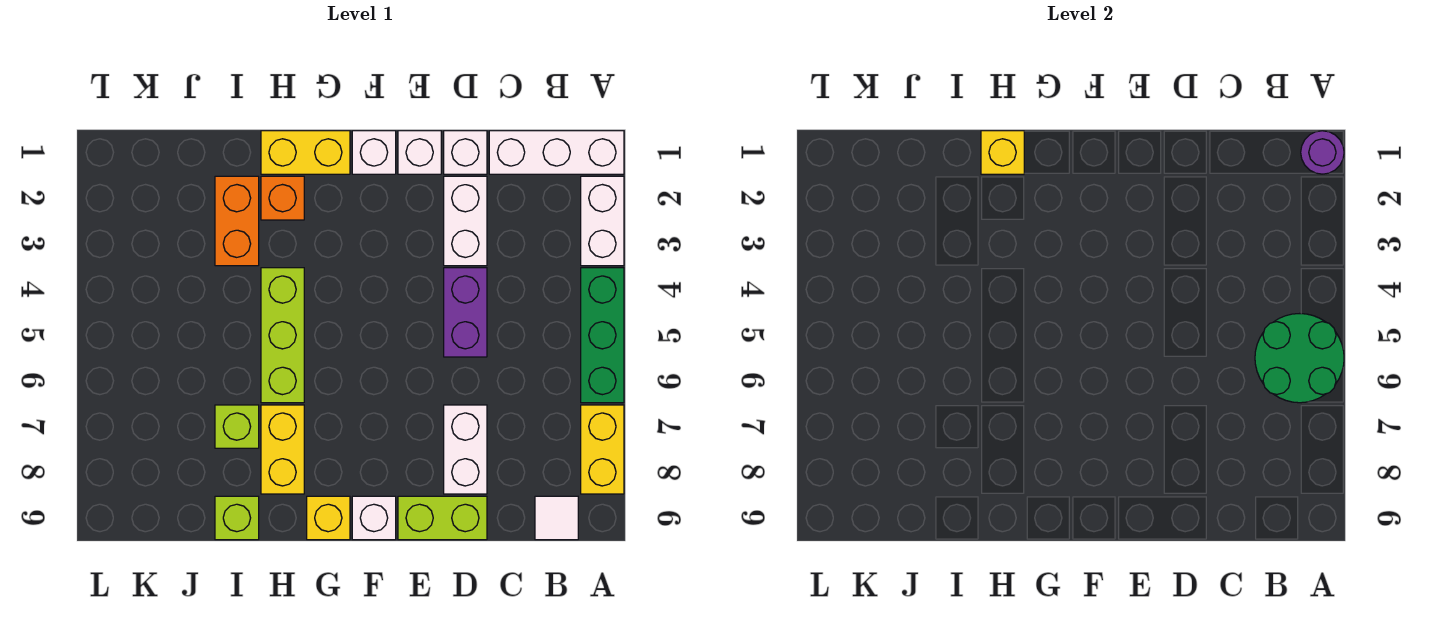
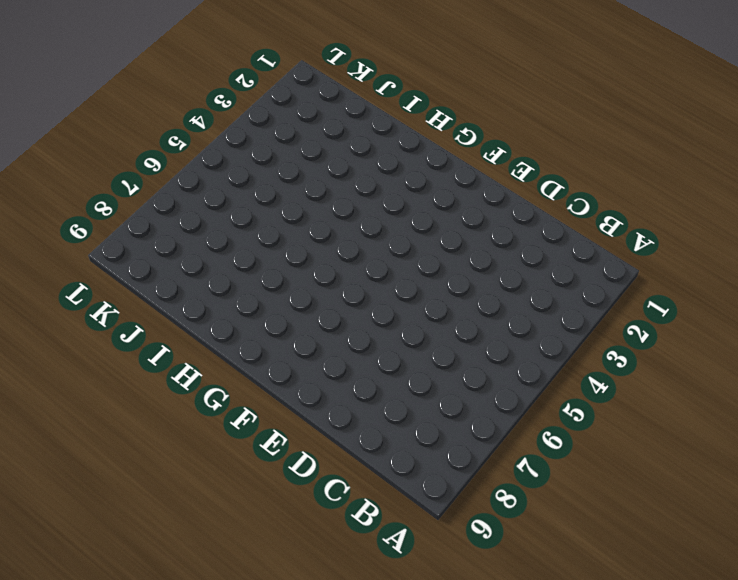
none -> white 1x3 brick [489,131,624,174]
none -> white 1x2 brick [581,176,624,266]
none -> green 1x3 brick [581,268,624,403]

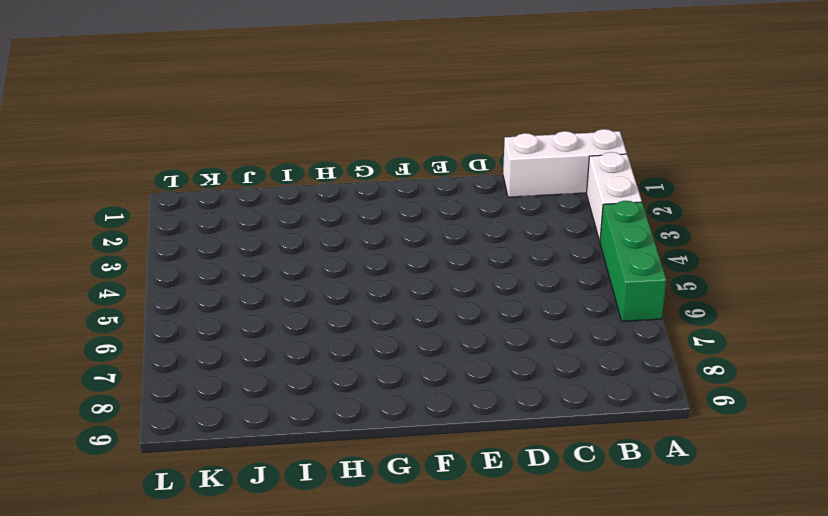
none -> yellow 1x2 brick [581,405,624,494]
none -> white 1x1 tile [535,496,578,540]
none -> white 1x1 brick [444,131,487,174]

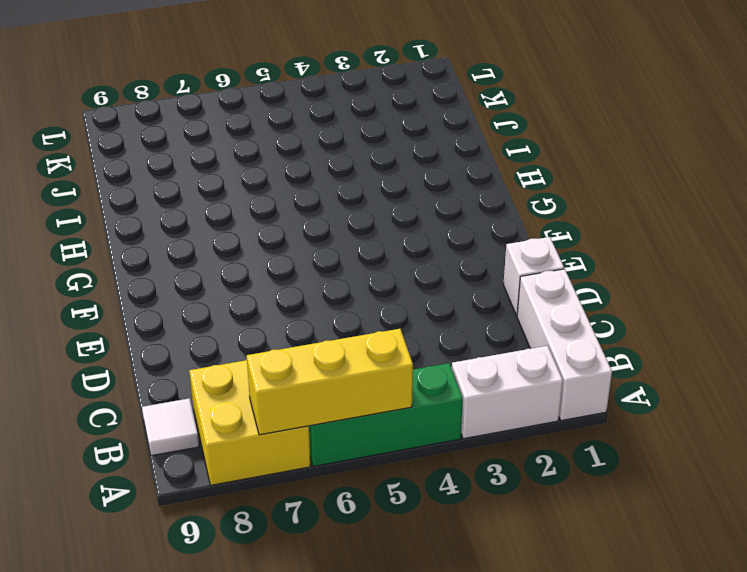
yellow 1x3 brick [247,329,413,435] -> green 2x2 round brick [1255,314,1344,403]
yellow 2x2 brick [189,360,310,485] -> yellow 1x2 brick [581,405,624,494]
none -> white 1x2 brick [444,176,487,266]
none -> purple 1x2 brick [444,268,487,357]
none -> white 1x2 brick [444,405,487,494]

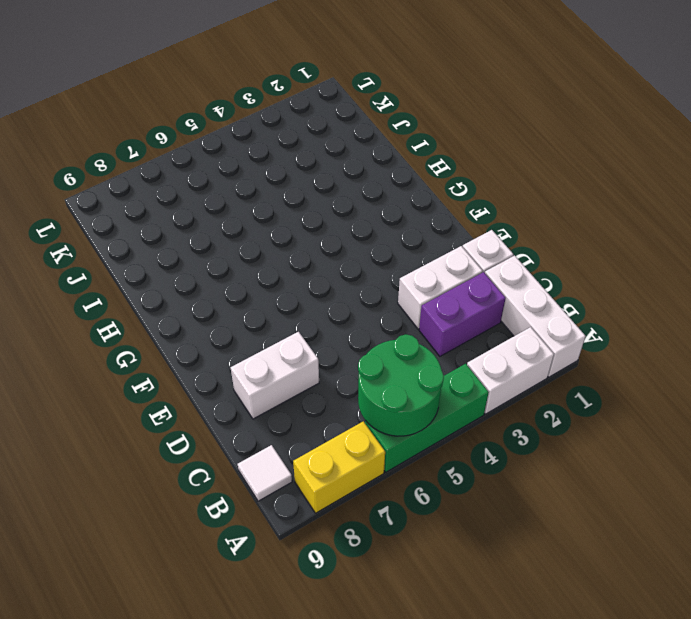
purple 1x2 brick [419,272,506,356] -> purple 1x2 brick moved to [444,268,487,357]
none -> lime 1x2 brick [398,496,487,540]
none -> white 1x1 brick [398,131,441,174]
none -> white 1x1 brick [352,131,396,174]

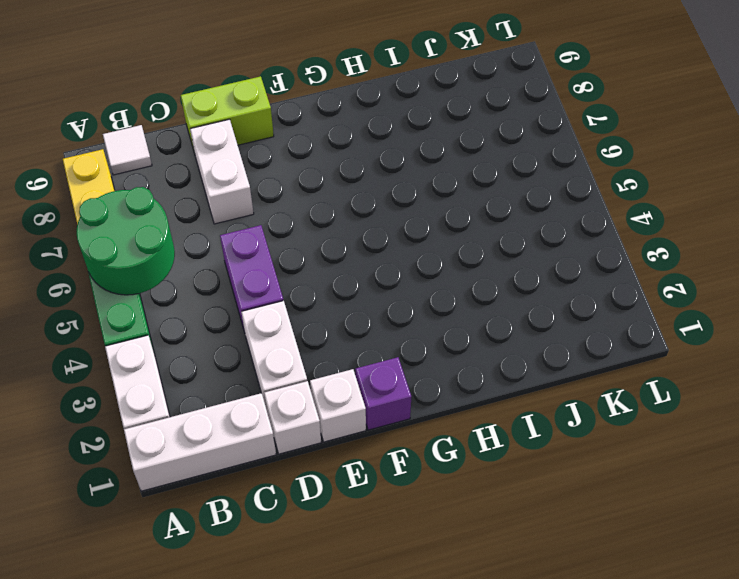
purple 1x1 brick [356,357,412,430] -> white 1x1 brick [352,131,396,174]
none -> white 1x1 brick [352,496,396,540]
none -> yellow 1x2 brick [261,131,350,174]
none -> yellow 1x1 brick [307,496,350,540]

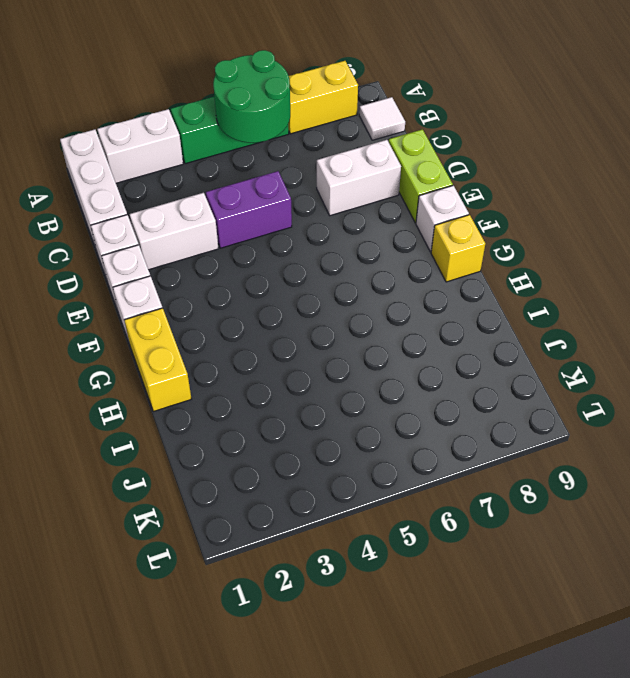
none -> orange 1x1 brick [261,176,304,220]
none -> lime 1x3 brick [261,268,304,403]
none -> yellow 1x2 brick [261,405,304,494]

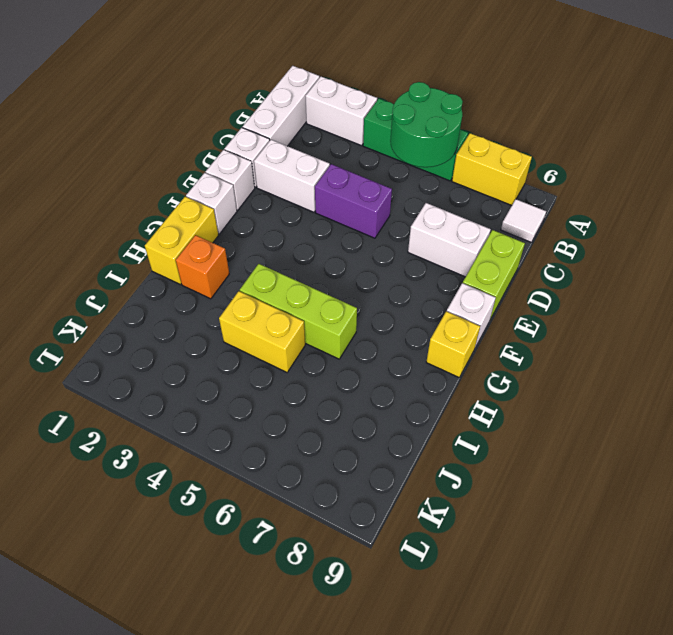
yellow 1x2 brick [219,291,305,372] -> yellow 1x2 brick moved to [261,405,304,494]
none -> orange 1x2 brick [215,176,259,266]
none -> lime 1x1 brick [215,405,259,448]
none -> lime 1x1 brick [215,496,259,540]

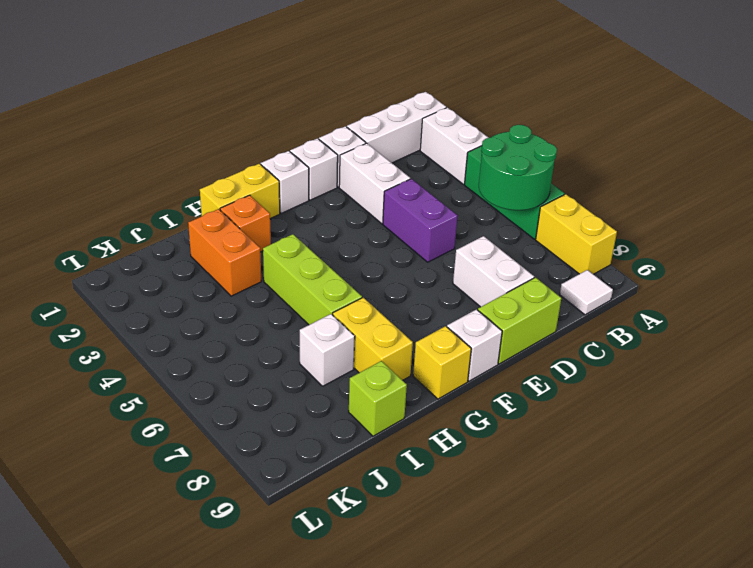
white 1x1 brick [300,314,355,386] -> lime 1x1 brick [215,405,259,448]
none -> purple 1x1 round brick [1301,131,1344,174]
none -> yellow 1x1 brick [981,131,1024,174]

